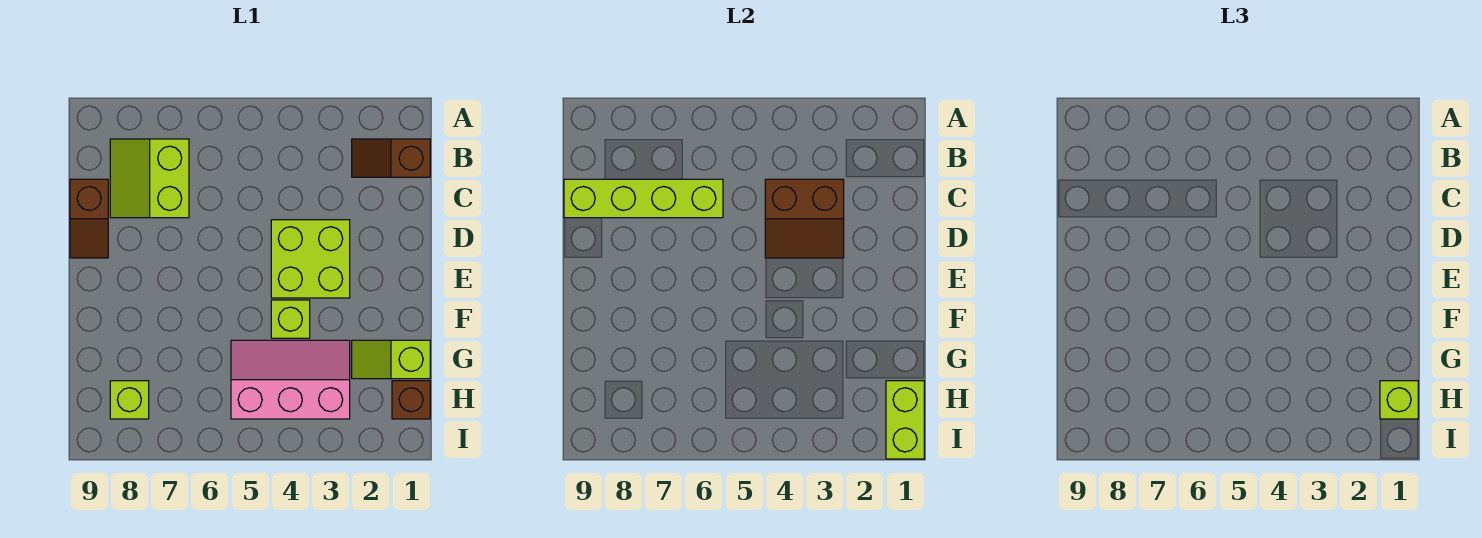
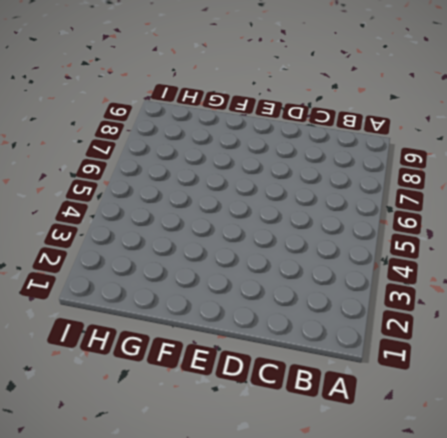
none -> brown 1x2 slope [352,139,430,177]
none -> lime 2x2 slope [110,139,189,218]
none -> brown 1x2 slope [70,179,108,258]

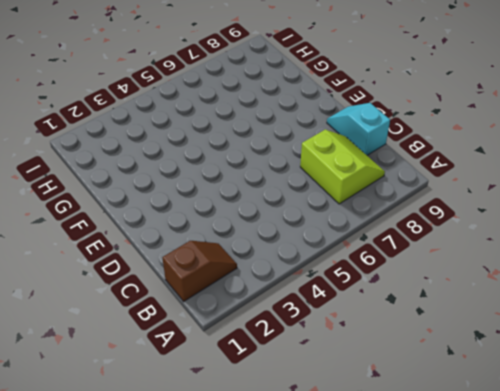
cyan 1x2 slope [327,103,390,155] -> brown 1x2 slope [70,179,108,258]
none -> lime 2x2 brick [271,220,350,298]
none -> lime 1x1 brick [271,300,310,338]
none -> lime 1x2 slope [352,340,430,379]

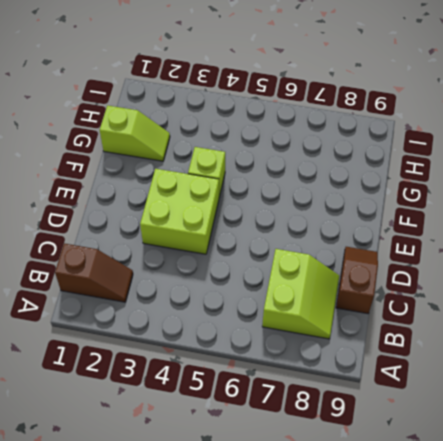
none -> pink 2x3 slope [231,340,350,419]
none -> brown 1x1 brick [392,381,430,419]
none -> lime 1x1 brick [110,381,149,419]

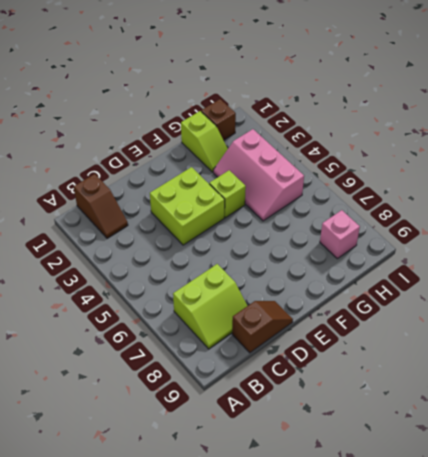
pink 1x1 brick [320,210,360,259] -> lime 1x1 brick [110,381,149,419]
none -> brown 2x2 slope [765,179,844,258]
none -> lime 1x4 brick [564,179,723,218]
none -> lime 1x2 brick [886,381,924,459]

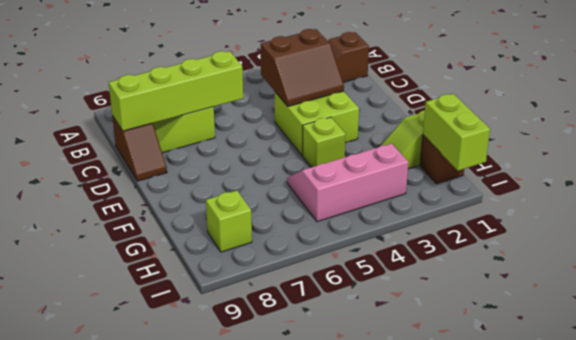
none -> lime 1x1 brick [1380,381,1418,419]

